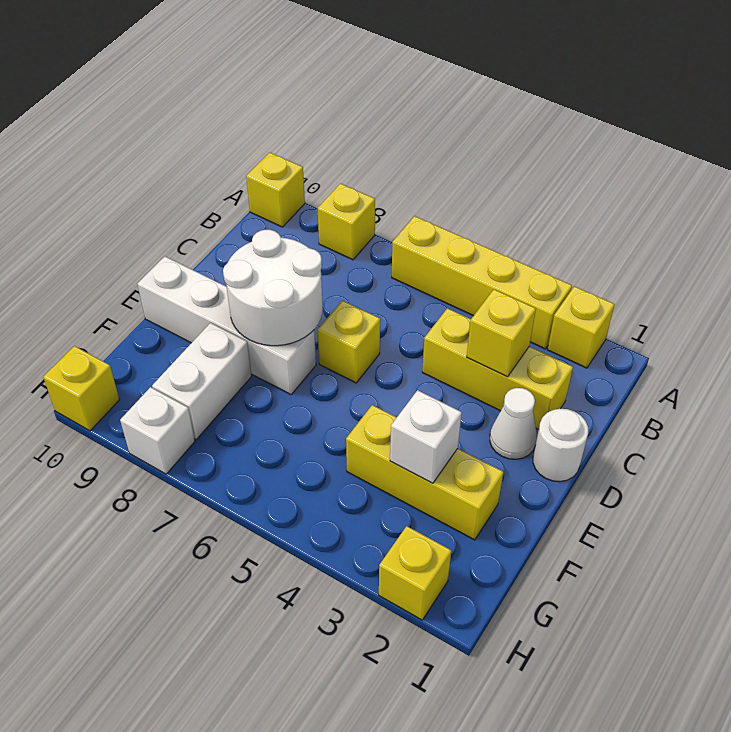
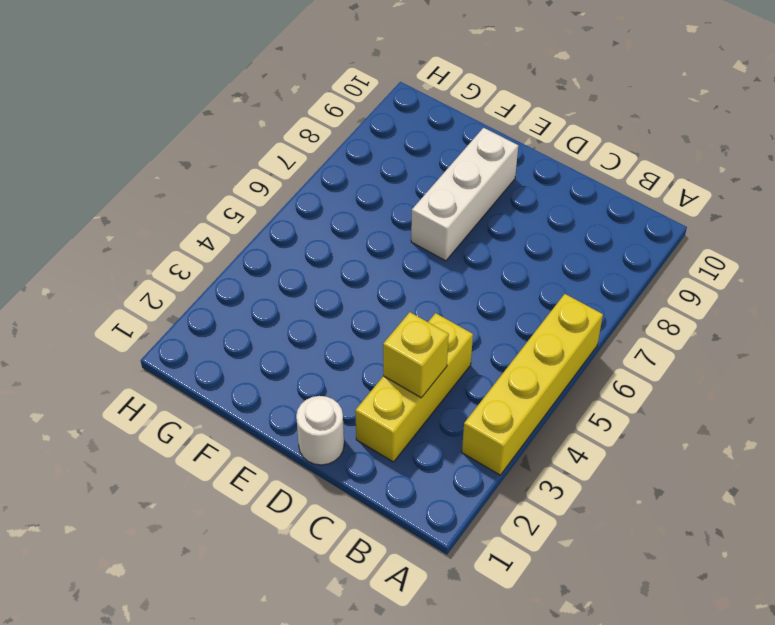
white 1x3 brick [411,128,518,261] -> white 1x4 brick [138,257,316,394]
none -> yellow 1x1 brick [548,286,615,368]
none -> yellow 1x1 brick [318,183,375,260]
none -> yellow 1x1 brick [246,152,305,227]

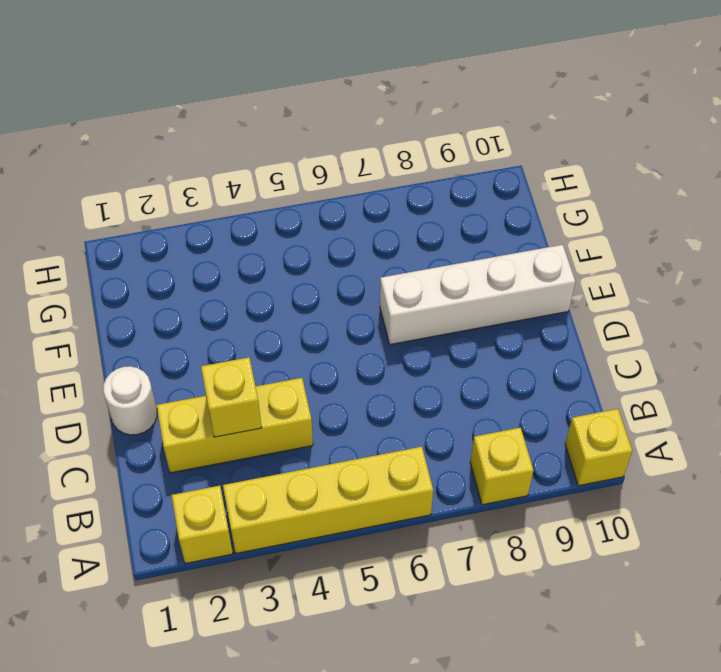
none -> white 1x1 cone [490,388,537,459]
none -> yellow 1x1 brick [318,301,380,383]
none -> yellow 1x3 brick [346,405,503,540]

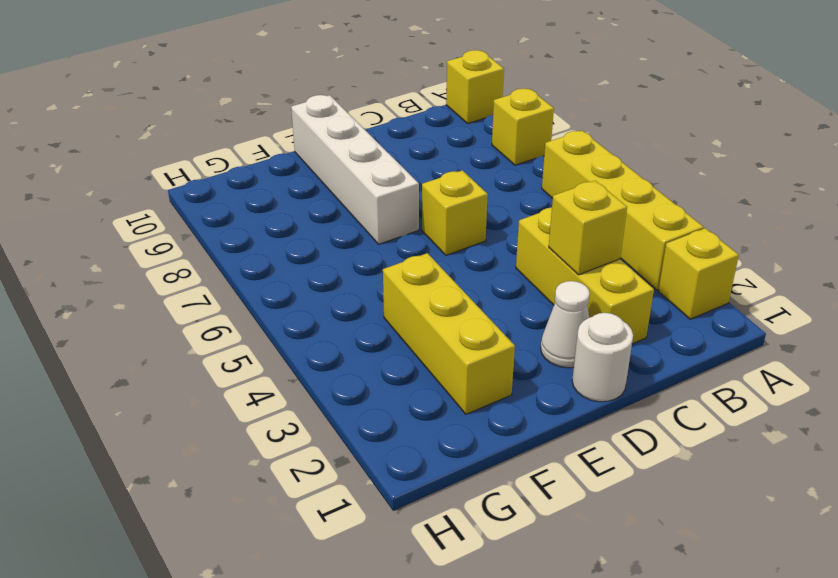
none -> white 1x2 brick [152,323,252,439]
none -> yellow 1x1 brick [379,526,451,620]
none -> white 1x1 brick [120,387,195,474]

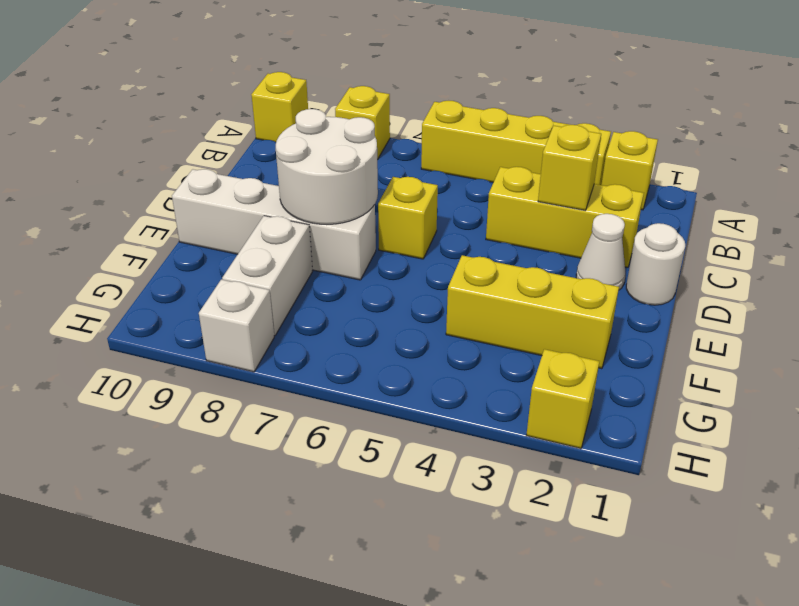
none -> yellow 1x1 brick [43,346,120,431]
none -> white 1x1 brick [390,390,462,483]

